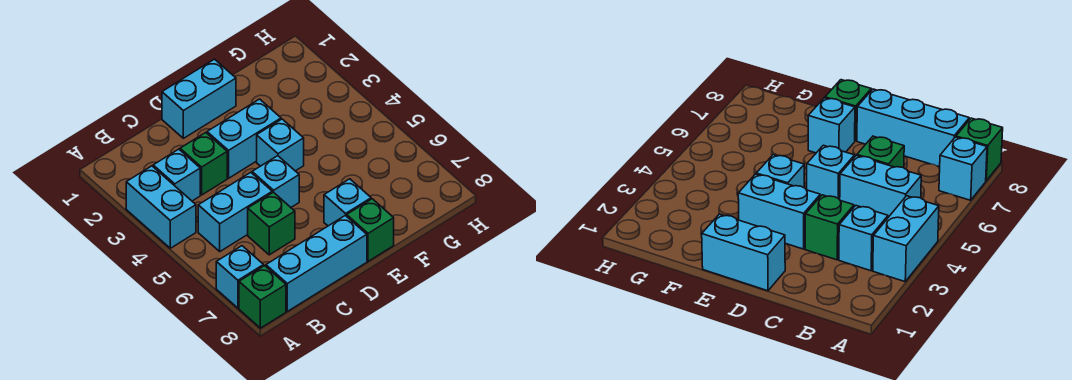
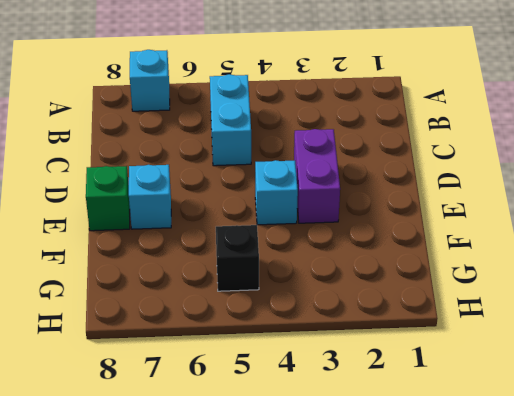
purple 1x2 brick [294,129,340,223] -> cyan 1x2 brick [207,99,281,178]
black 1x1 brick [216,225,259,291] -> none
none -> cyan 1x2 brick [126,166,196,248]
none -> green 1x1 brick [239,266,286,328]
none -> cyan 1x1 brick [153,149,200,201]

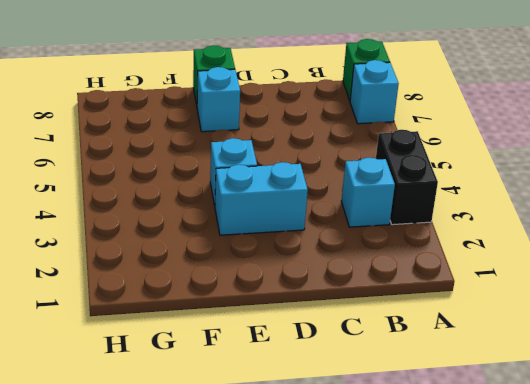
black 1x2 brick [376,130,438,225] -> cyan 1x2 brick [126,166,196,248]
none -> cyan 1x2 brick [198,172,272,251]
none -> cyan 1x3 brick [266,215,367,311]
none -> green 1x1 brick [180,133,227,195]

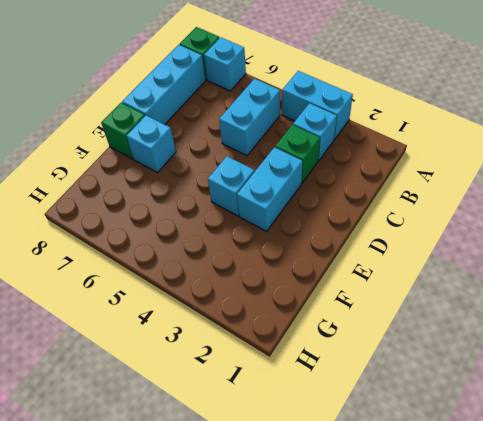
none -> green 1x1 brick [248,192,295,255]
none -> cyan 1x2 brick [162,59,236,138]
none -> cyan 1x1 brick [252,156,299,207]

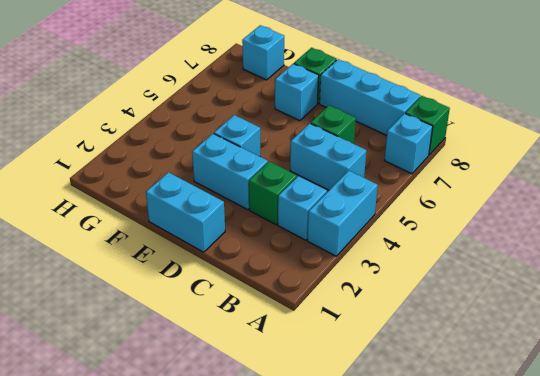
cyan 1x1 brick [242,25,284,80] -> cyan 1x1 brick moved to [252,156,299,207]

